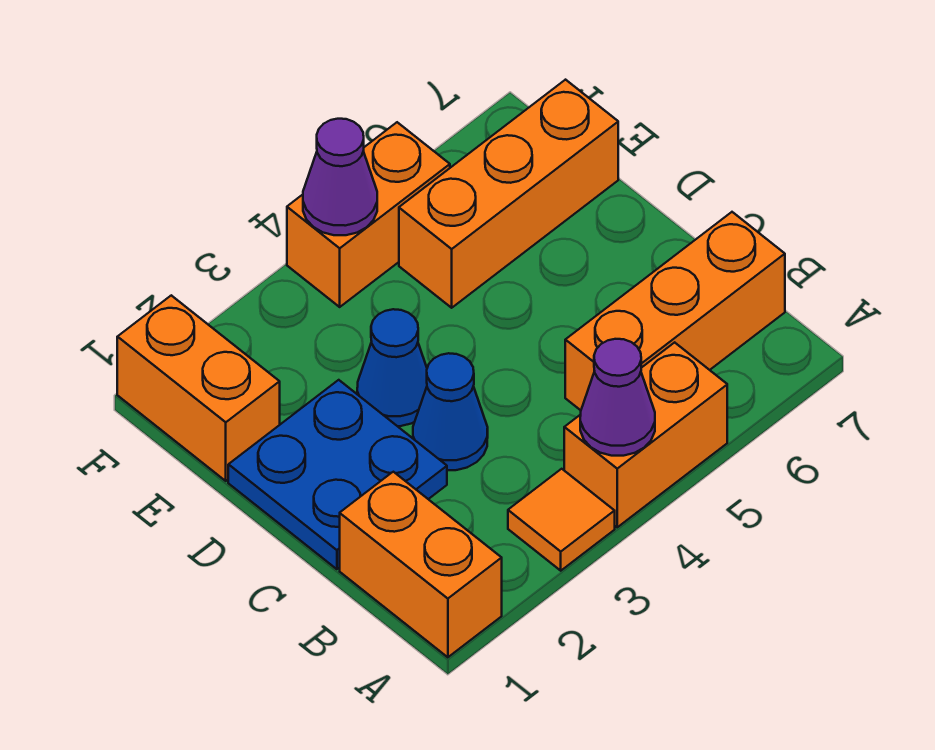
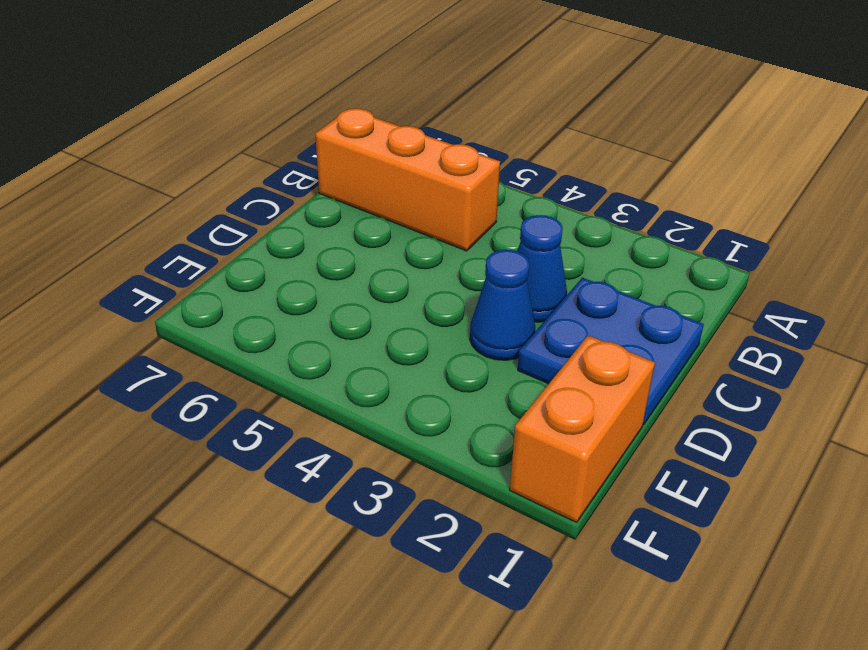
none -> orange 1x2 brick [340,472,502,657]
none -> orange 1x1 tile [508,469,615,571]
none -> orange 1x2 brick [564,342,727,527]

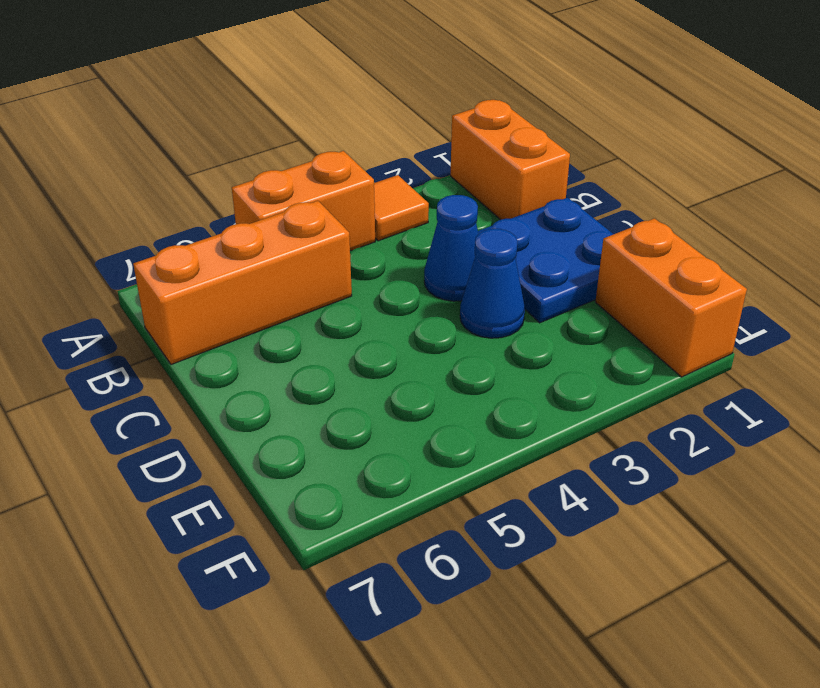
none -> orange 1x3 brick [399,80,618,308]
none -> orange 1x2 brick [287,122,450,307]
none -> purple 1x1 cone [580,339,655,456]

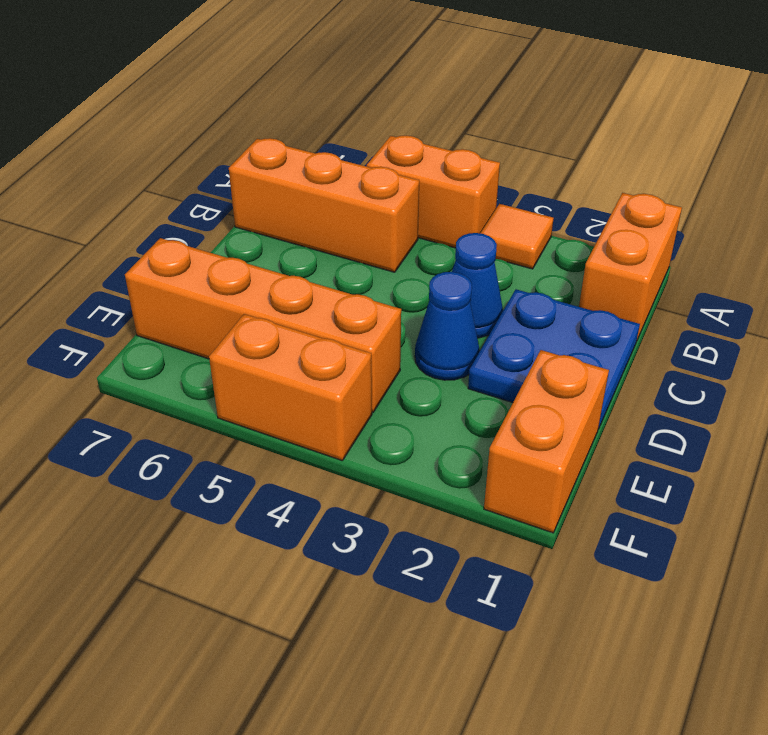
orange 1x4 brick [125,238,401,412] -> orange 1x3 brick [399,80,618,308]
none -> purple 1x1 cone [580,339,655,456]
none -> purple 1x1 cone [303,119,377,235]

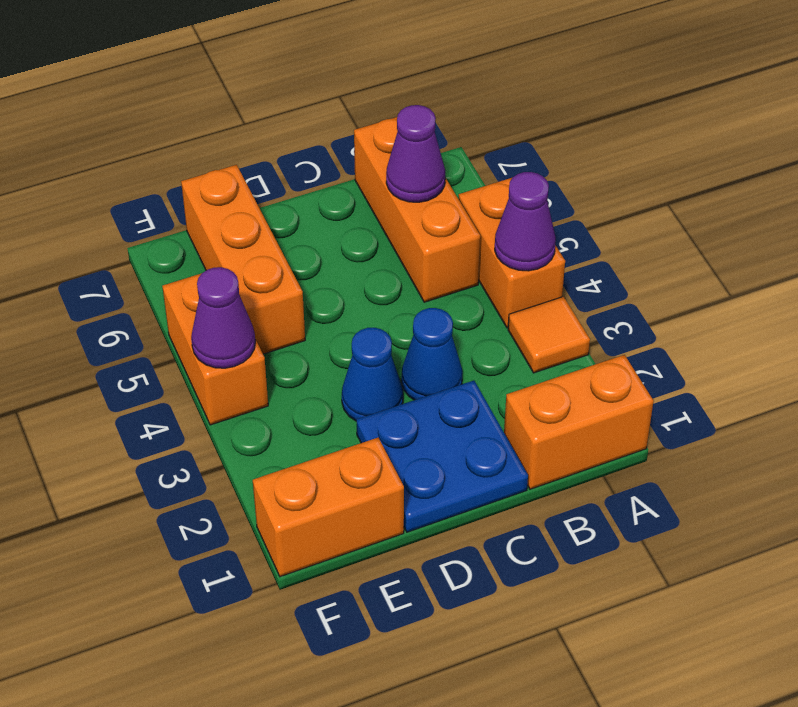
purple 1x1 cone [386,105,445,202] -> none

